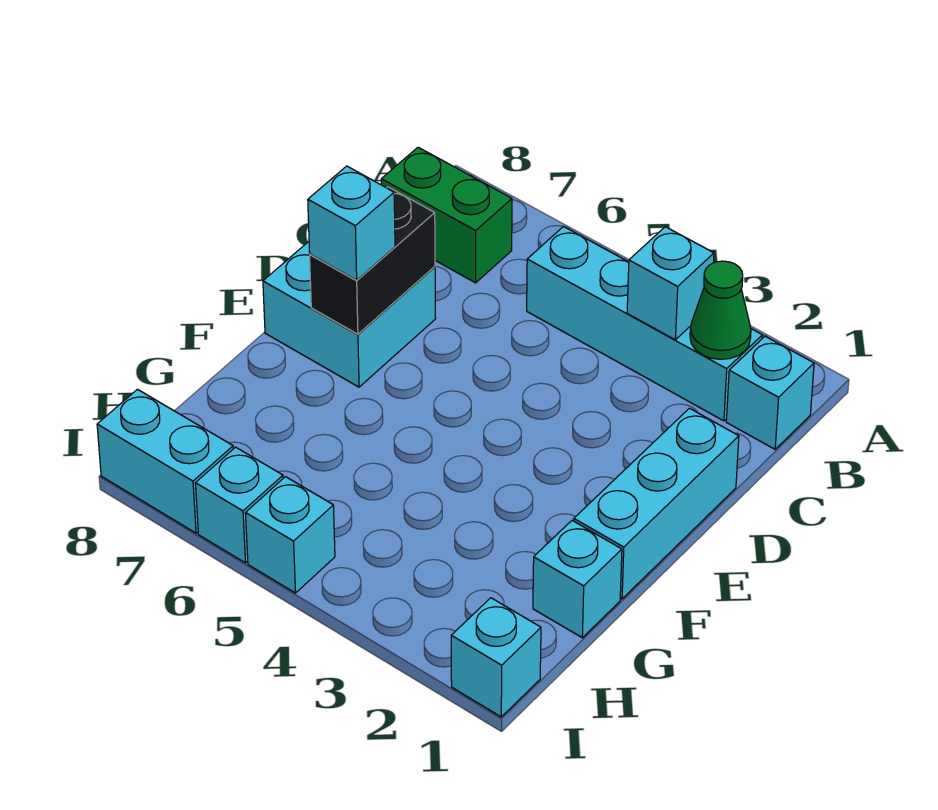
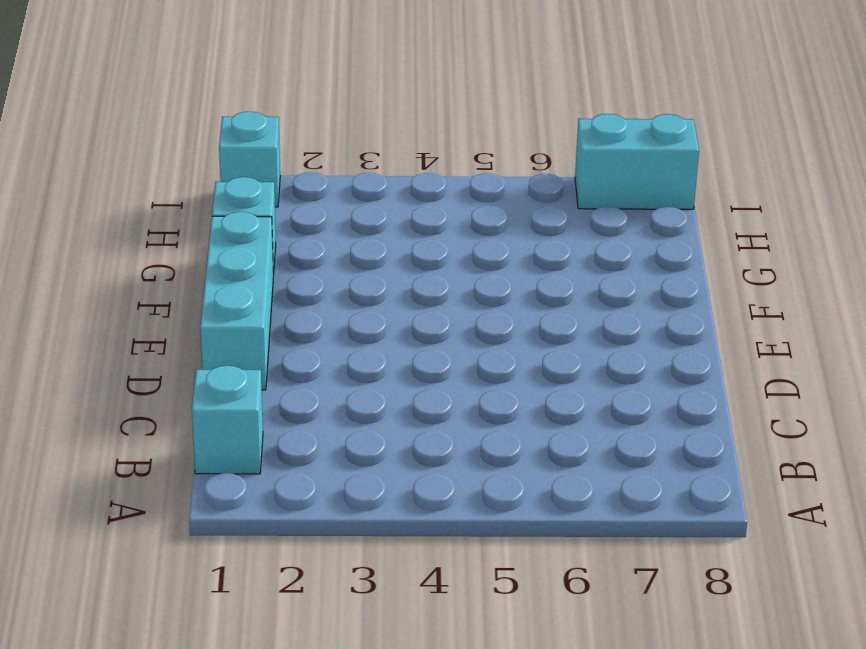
none -> cyan 1x4 brick [527,227,762,421]
none -> green 1x2 brick [381,147,512,283]
none -> cyan 2x2 brick [263,242,436,387]

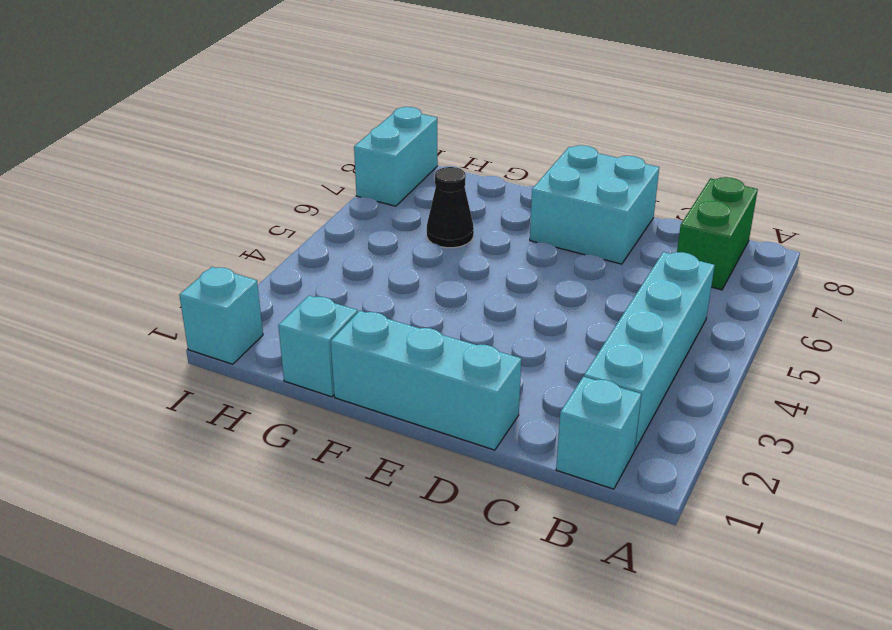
black 1x1 cone [427,167,474,248] -> none
none -> cyan 1x1 brick [246,477,335,593]
none -> cyan 1x1 brick [195,447,283,563]
none -> green 1x1 cone [690,261,751,359]

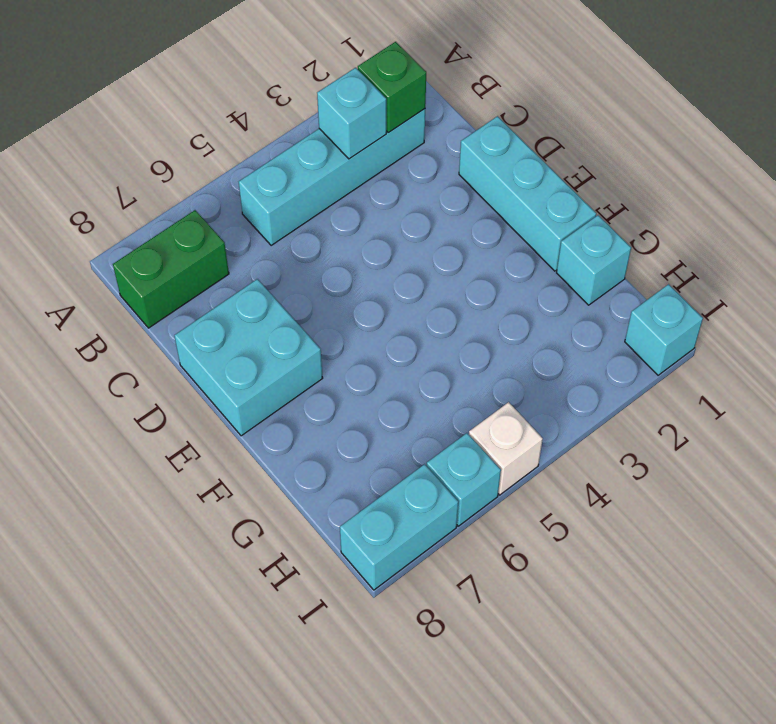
green 1x1 brick [358,42,426,132] -> green 1x1 cone [690,261,751,359]
white 1x1 brick [469,402,543,495] -> cyan 1x1 brick [246,477,335,593]
none -> cyan 1x1 brick [726,336,814,449]
none -> black 1x2 brick [310,187,435,334]
none -> cyan 1x1 brick [308,166,395,280]

